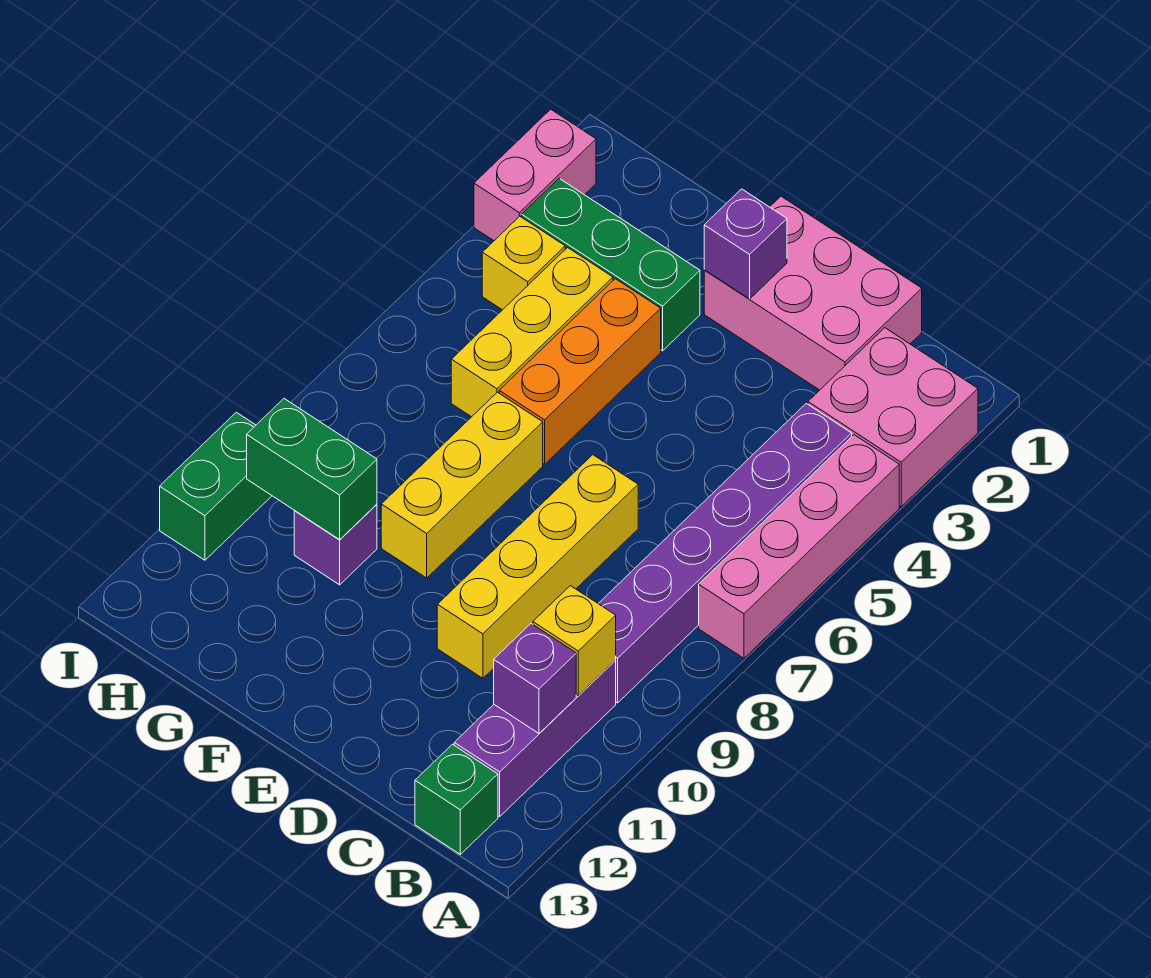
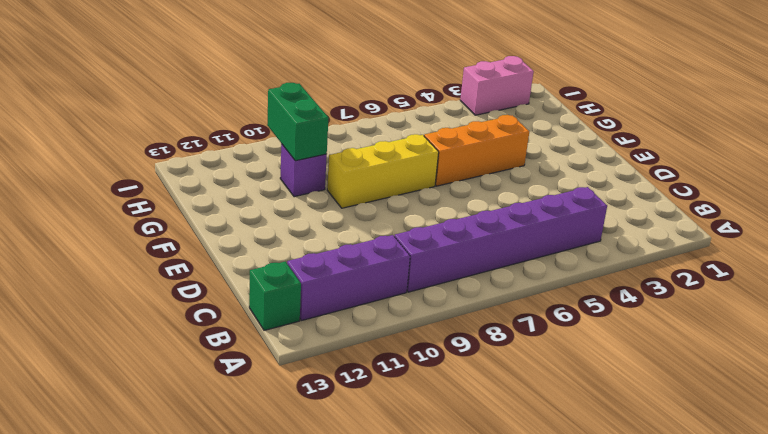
none -> pink 2x2 brick [808,328,978,507]
none -> pink 1x4 brick [699,435,899,658]
none -> pink 2x3 brick [704,196,922,390]

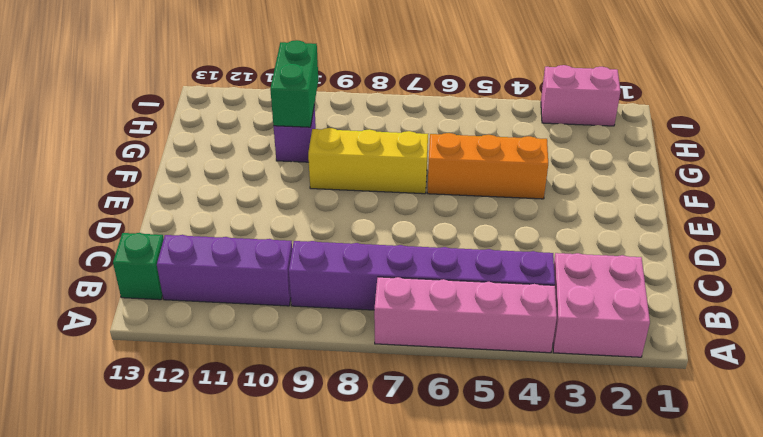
none -> pink 2x3 brick [704,196,922,390]
none -> yellow 1x4 brick [437,455,638,678]
none -> green 1x3 brick [522,178,700,351]

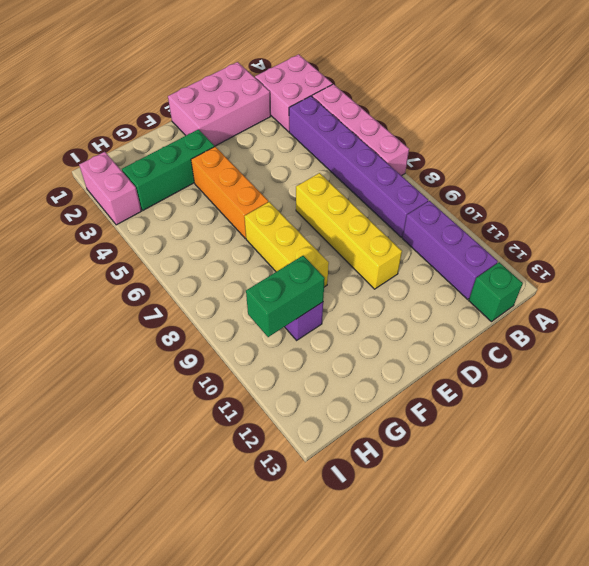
none -> yellow 1x3 brick [451,248,613,417]
none -> yellow 1x1 brick [482,216,565,310]
none -> green 1x2 brick [160,412,272,560]

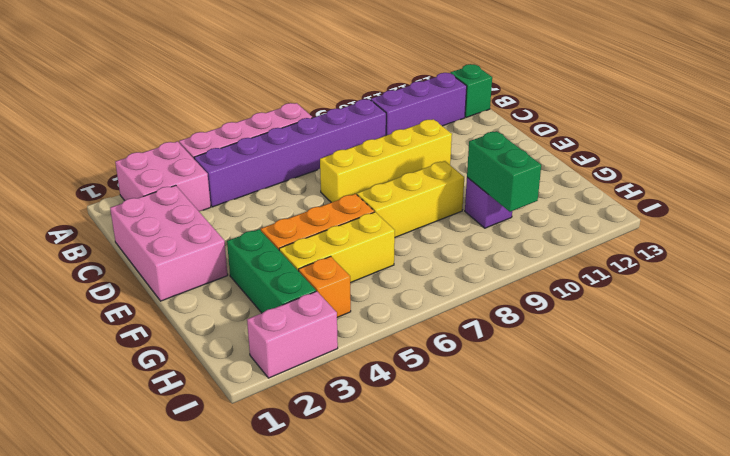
orange 1x1 brick [299,256,351,317] -> yellow 1x1 brick [482,216,565,310]
none -> green 1x2 brick [160,412,272,560]
none -> yellow 1x1 brick [533,586,616,695]
none -> purple 1x1 brick [494,624,576,733]

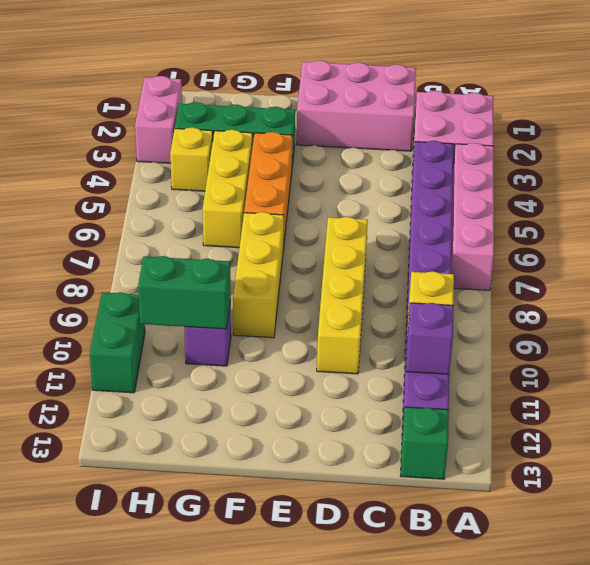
none -> purple 1x1 brick [704,189,787,299]

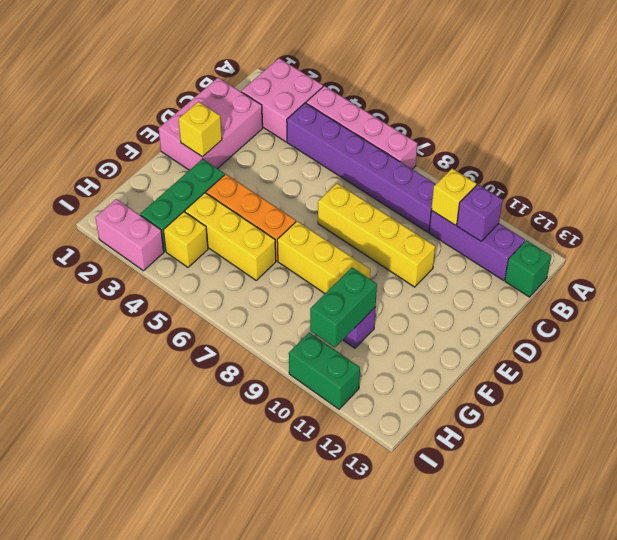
yellow 1x1 brick [179,102,222,157] -> purple 1x1 brick [704,189,787,299]

